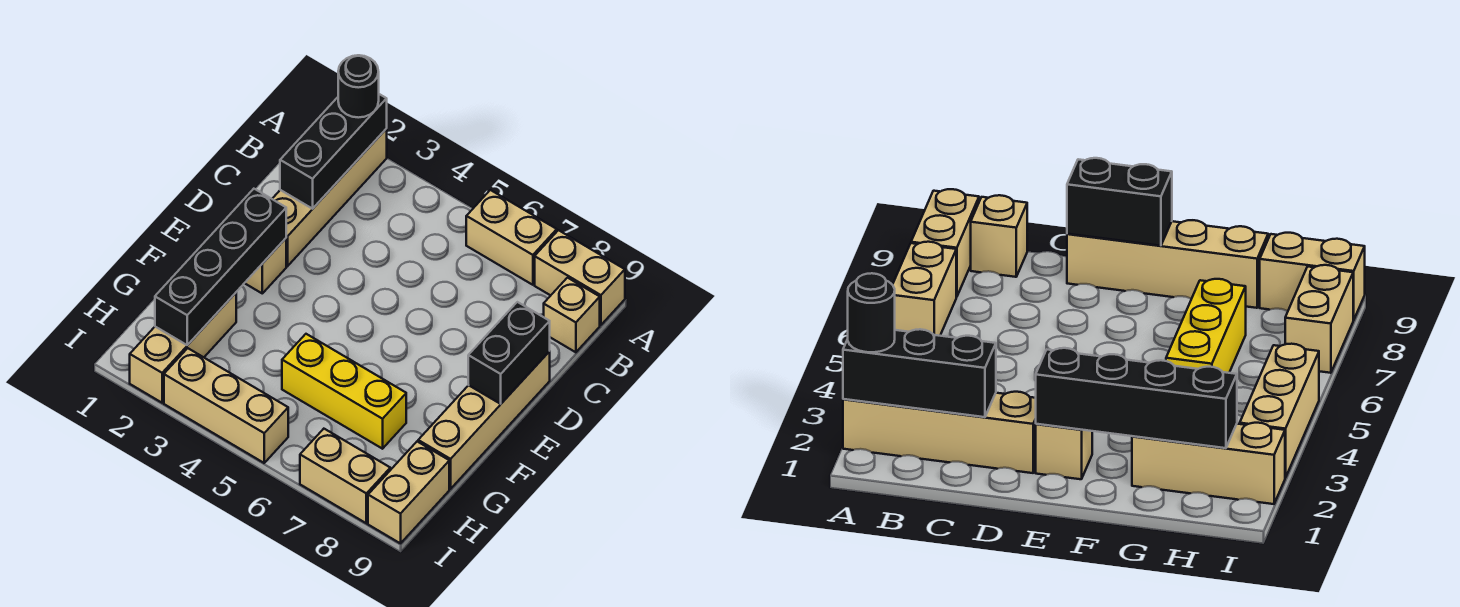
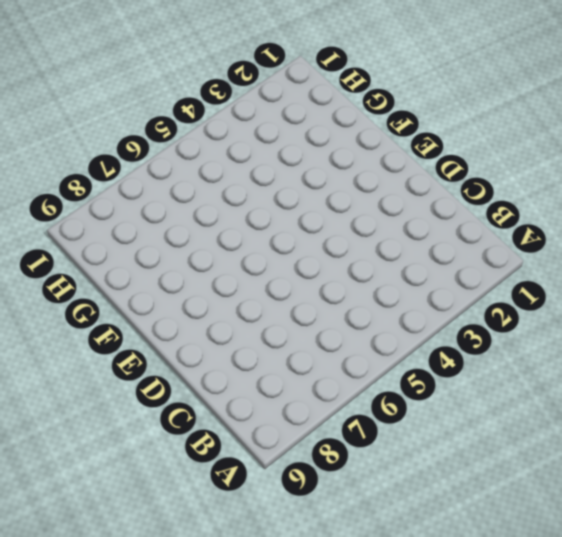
none -> tan 1x4 brick [272,129,387,266]
none -> tan 1x2 brick [466,190,557,285]
none -> tan 1x2 brick [535,230,625,325]

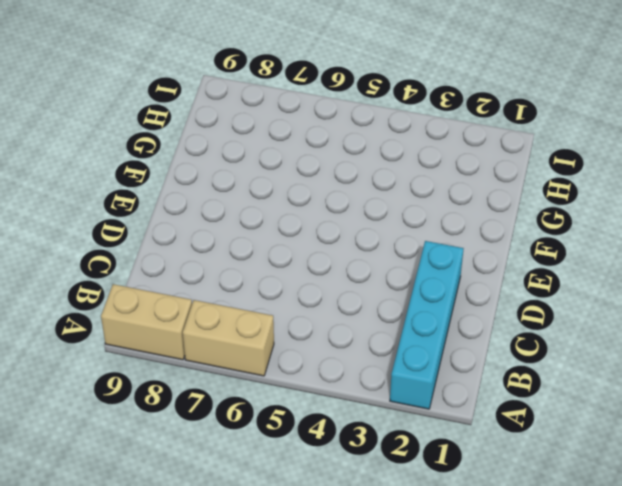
cyan 1x4 brick [390,241,464,409] -> tan 1x4 brick [272,129,387,266]
none -> tan 1x1 brick [544,278,600,352]
none -> tan 1x4 brick [418,351,550,489]
none -> tan 1x1 brick [245,238,286,293]

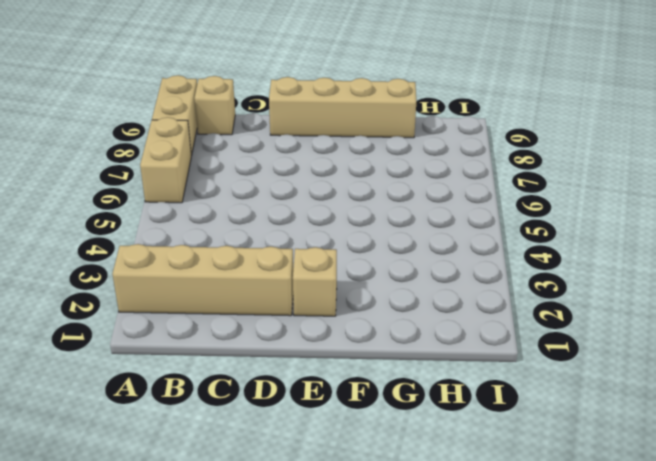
none -> tan 1x3 brick [130,293,236,403]
none -> yellow 1x3 brick [282,334,406,449]
none -> tan 1x2 brick [368,442,449,543]

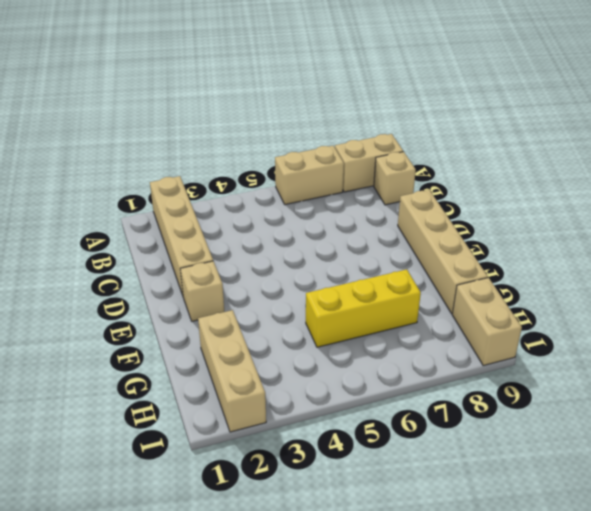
none -> tan 1x3 brick [164,348,288,463]
none -> tan 1x2 brick [300,429,390,523]
none -> black 1x3 brick [280,94,387,209]

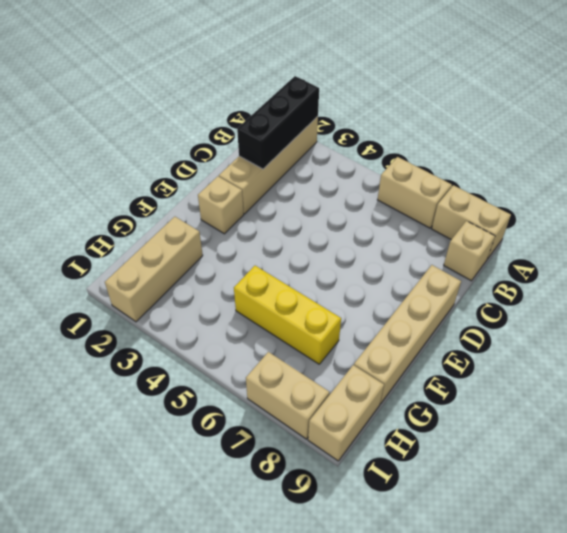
none -> tan 1x3 brick [164,348,288,463]
none -> black 1x2 brick [468,302,550,404]
none -> black 1x4 brick [155,189,286,345]

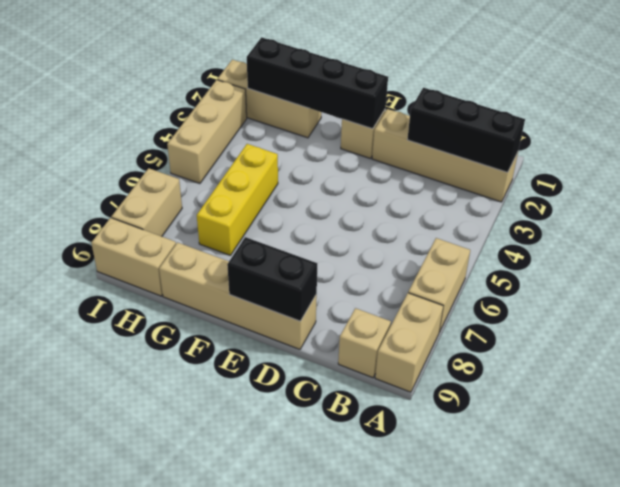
none -> black 1x1 round brick [338,55,379,118]

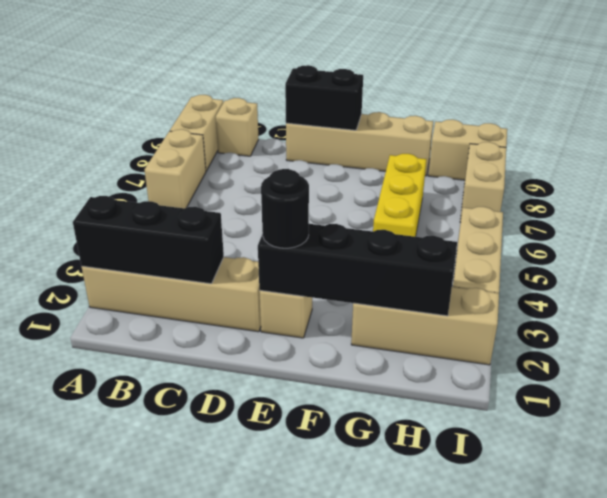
black 1x1 round brick [261,169,309,248] -> black 1x1 round brick moved to [338,55,379,118]

